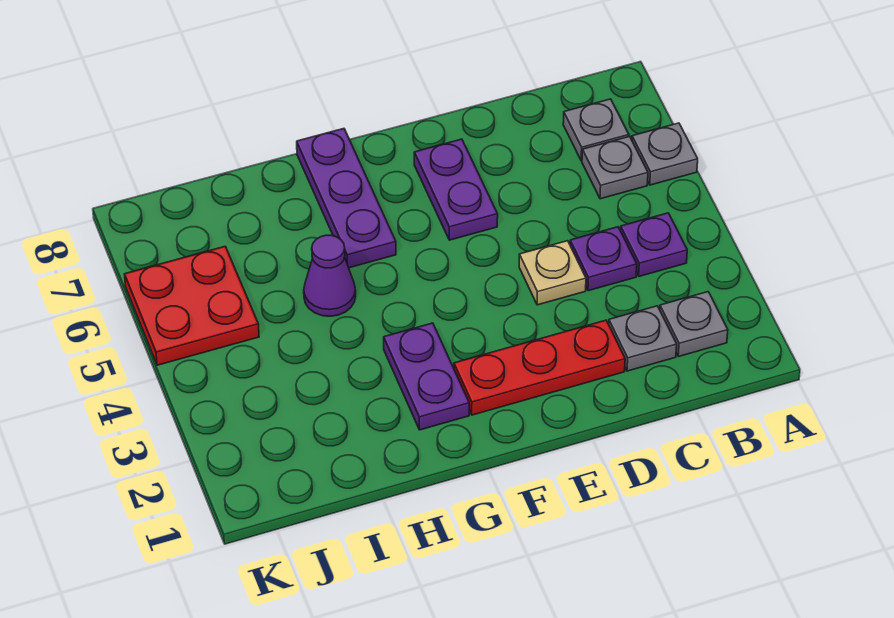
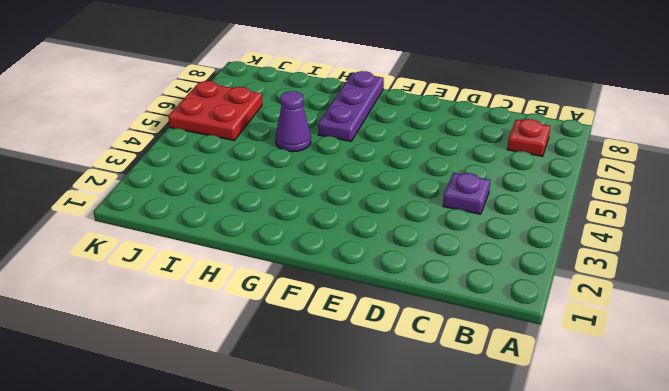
red 1x1 plate [507,119,550,156] -> grey 1x1 plate [563,99,629,161]
none -> grey 1x1 plate [632,123,698,185]
none -> grey 1x1 plate [660,292,728,357]
none -> purple 1x1 plate [621,213,687,276]

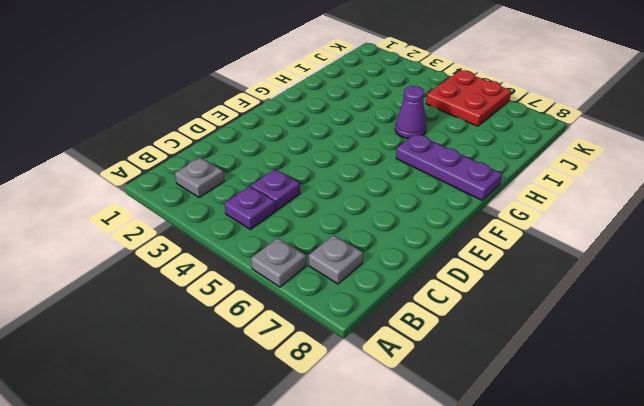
none -> grey 1x1 plate [582,136,648,199]
none -> grey 1x1 plate [609,306,677,371]
none -> red 1x3 plate [454,320,625,415]

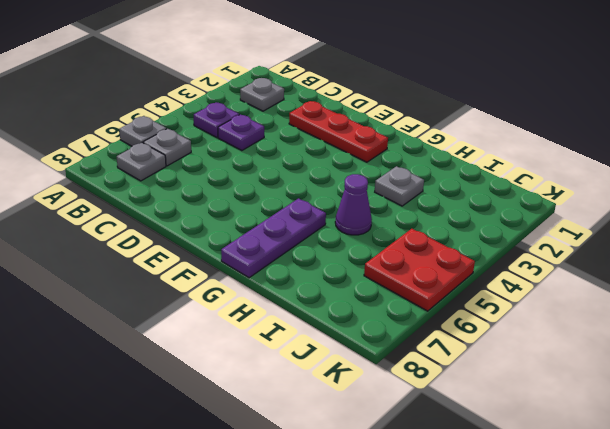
grey 1x1 plate [375,166,424,206] -> grey 1x1 plate moved to [609,306,677,371]
none -> tan 1x1 plate [519,241,586,305]
none -> purple 1x2 plate [414,139,498,240]
none -> purple 1x2 plate [384,323,469,430]

